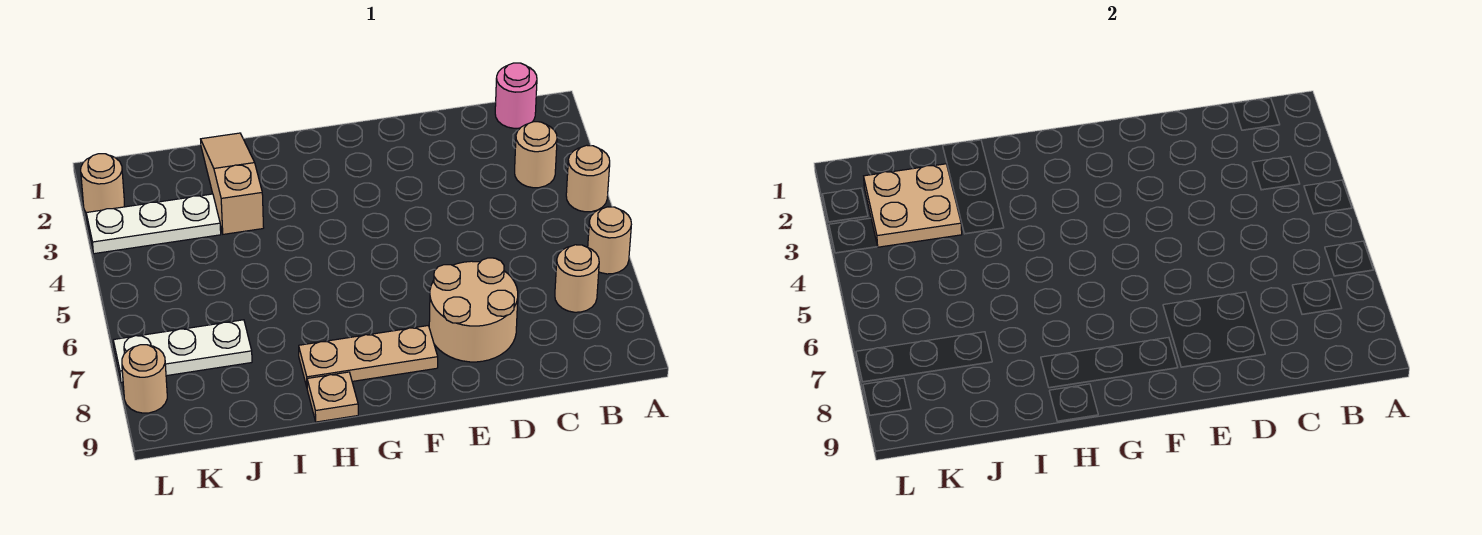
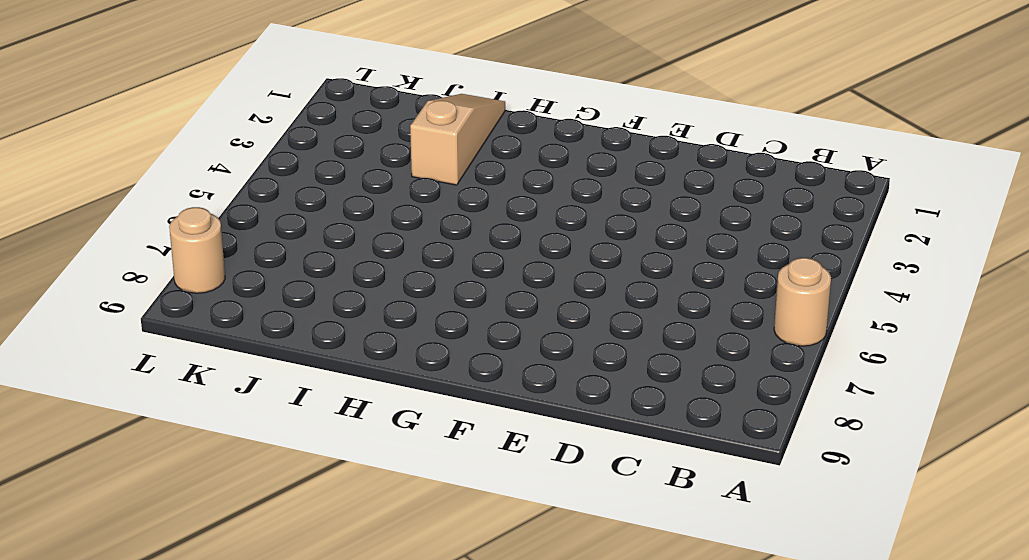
none -> tan 1x1 round brick [566,145,610,212]
none -> pink 1x1 round brick [495,63,537,128]
none -> tan 1x1 round brick [515,122,557,188]

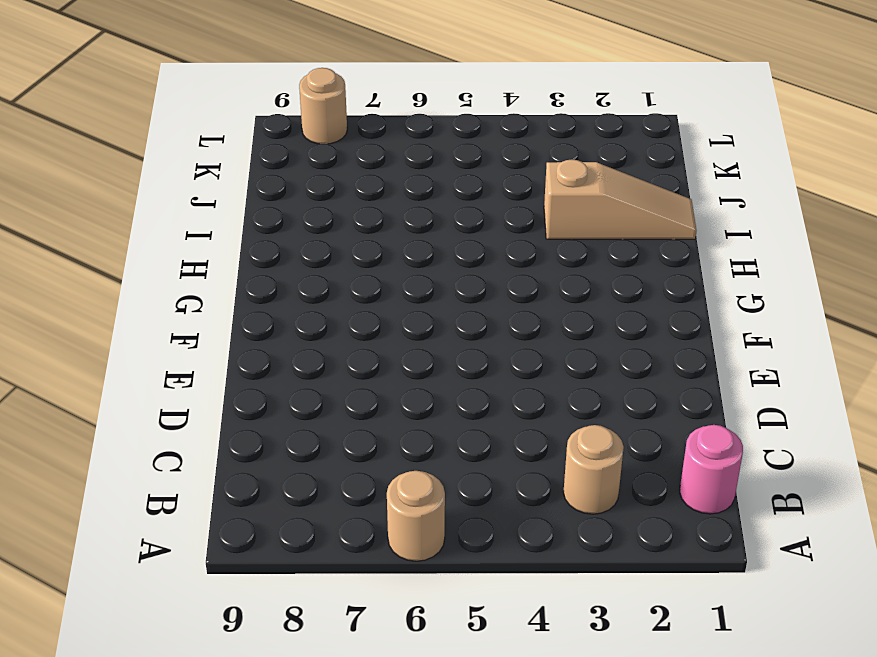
none -> tan 1x1 round brick [566,145,610,212]
none -> tan 1x1 round brick [555,245,599,312]
none -> tan 2x2 round brick [429,258,518,362]

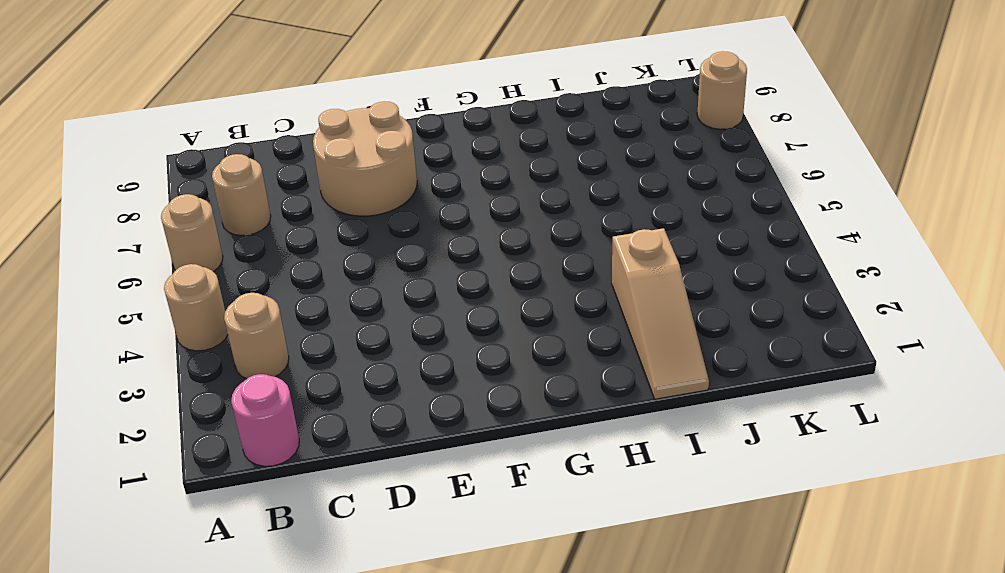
none -> tan 1x3 plate [299,326,438,387]
none -> tan 1x1 plate [307,372,358,422]
none -> white 1x3 plate [86,194,221,254]

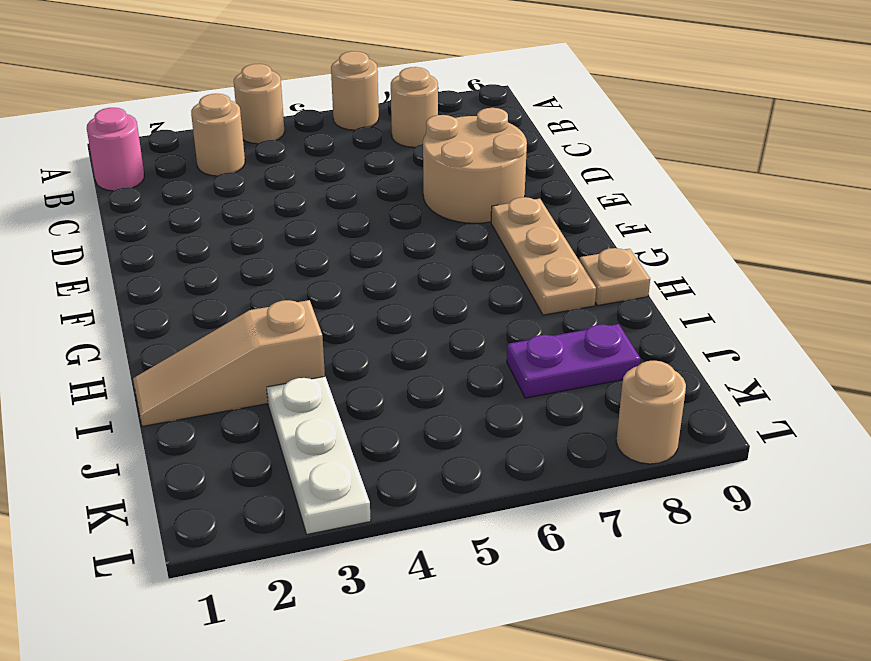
purple 1x2 plate [507,324,640,398] -> white 1x3 plate [113,320,252,383]
none -> tan 1x1 round brick [81,154,124,213]
none -> tan 2x2 plate [864,164,962,247]

